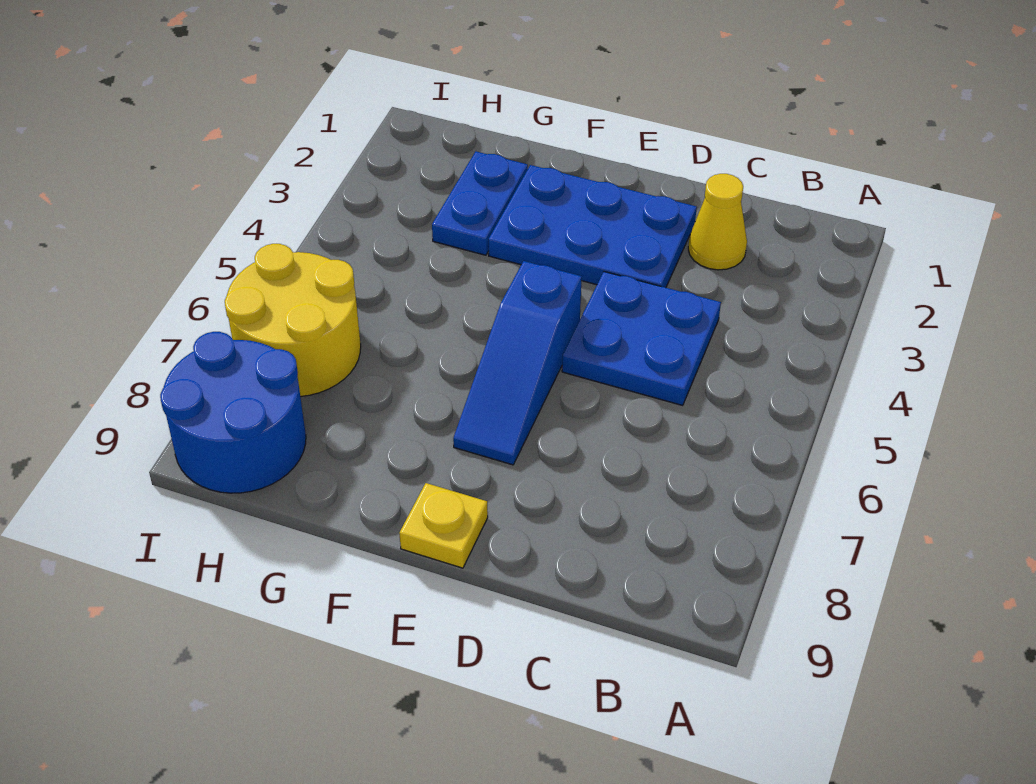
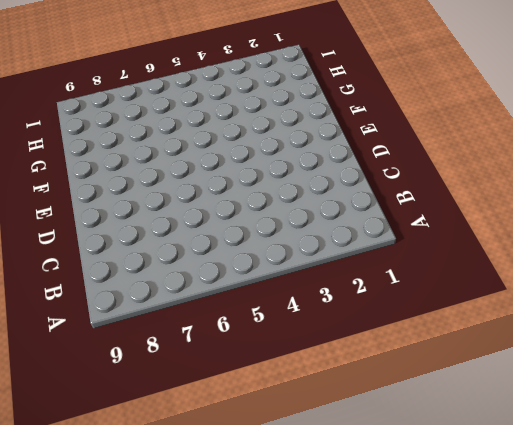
none -> yellow 1x1 cone [688,174,747,270]
none -> blue 2x2 plate [562,272,721,405]

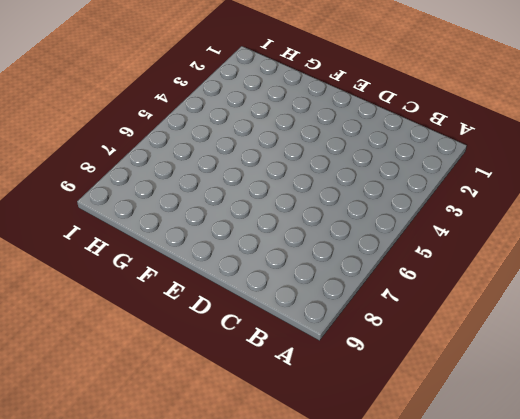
none -> yellow 1x1 cone [688,174,747,270]
none -> blue 2x2 plate [562,272,721,405]

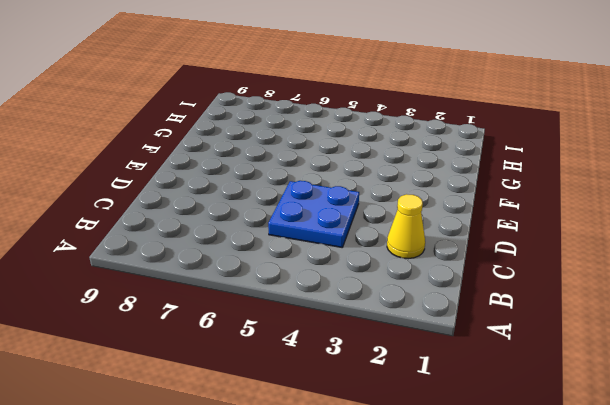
none -> blue 2x3 plate [489,165,697,288]
none -> blue 1x3 slope [453,261,582,465]

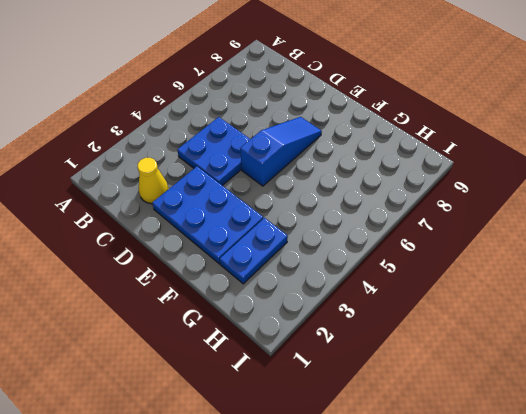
none -> yellow 1x1 plate [399,483,488,568]
none -> yellow 2x2 round brick [225,244,361,397]

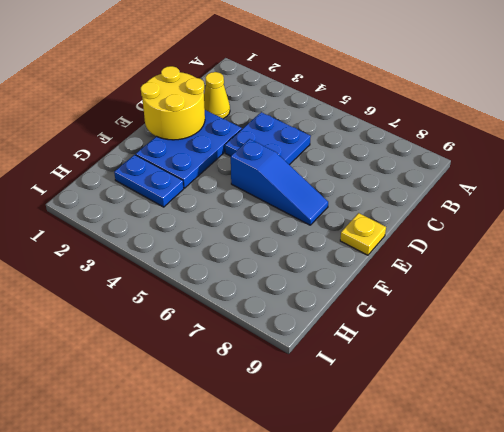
yellow 2x2 round brick [141,66,205,140] -> yellow 2x2 round brick moved to [225,244,361,397]
none -> blue 2x2 round brick [160,332,306,493]

